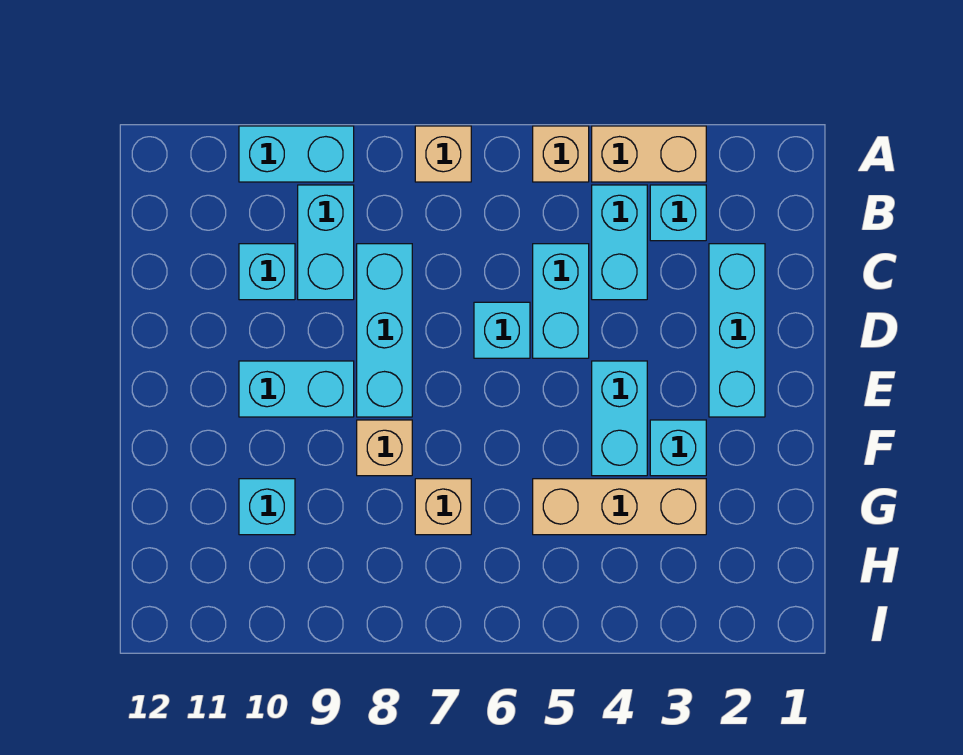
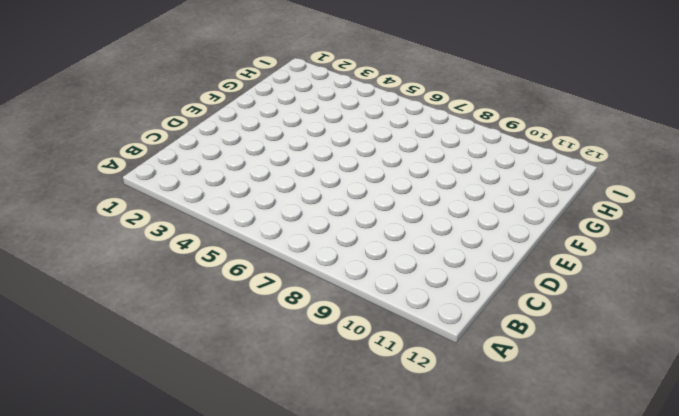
none -> tan 1x2 brick [592,126,706,182]
none -> tan 1x1 brick [533,126,589,182]
none -> tan 1x1 brick [415,126,471,182]

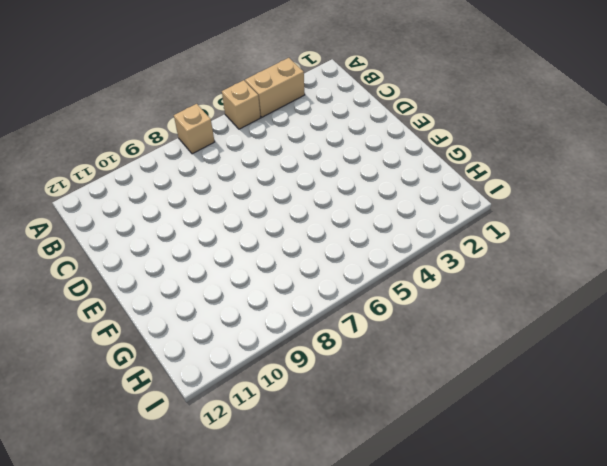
none -> cyan 1x2 brick [239,126,354,182]
none -> cyan 1x1 brick [650,185,706,241]
none -> cyan 1x2 brick [592,185,647,300]

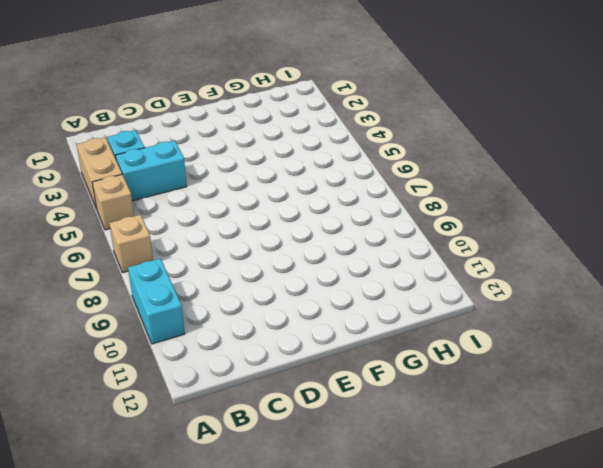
none -> cyan 1x2 brick [298,185,354,300]
none -> cyan 1x3 brick [709,244,765,417]
none -> cyan 1x2 brick [533,244,589,358]

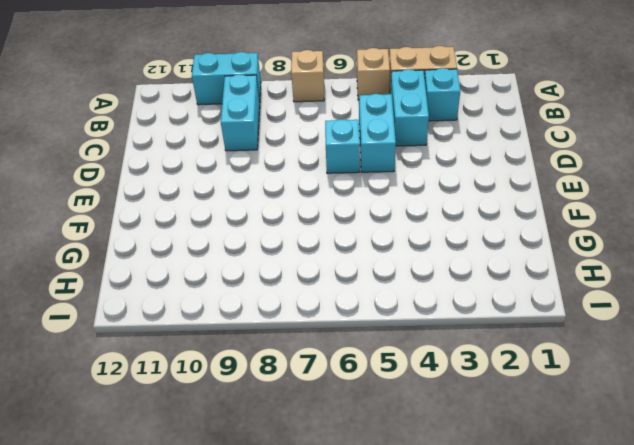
none -> cyan 1x3 brick [709,244,765,417]
none -> cyan 1x3 brick [357,244,412,417]
none -> cyan 1x1 brick [239,244,295,300]

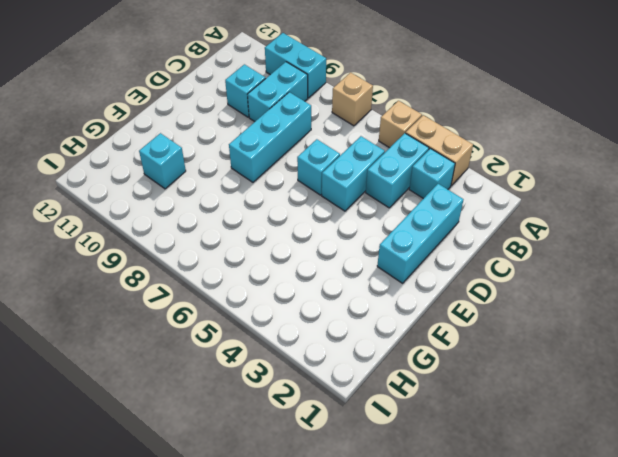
none -> cyan 1x2 brick [592,361,647,476]
none -> cyan 1x2 brick [239,361,354,417]
none -> cyan 1x1 brick [650,420,706,476]

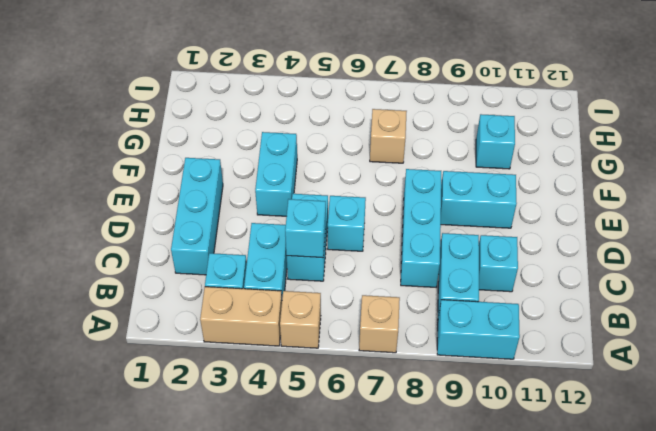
cyan 1x1 brick [285,199,326,258] -> cyan 1x1 brick moved to [650,420,706,476]
none -> tan 1x1 brick [357,420,412,476]
none -> tan 1x3 brick [533,479,706,535]

